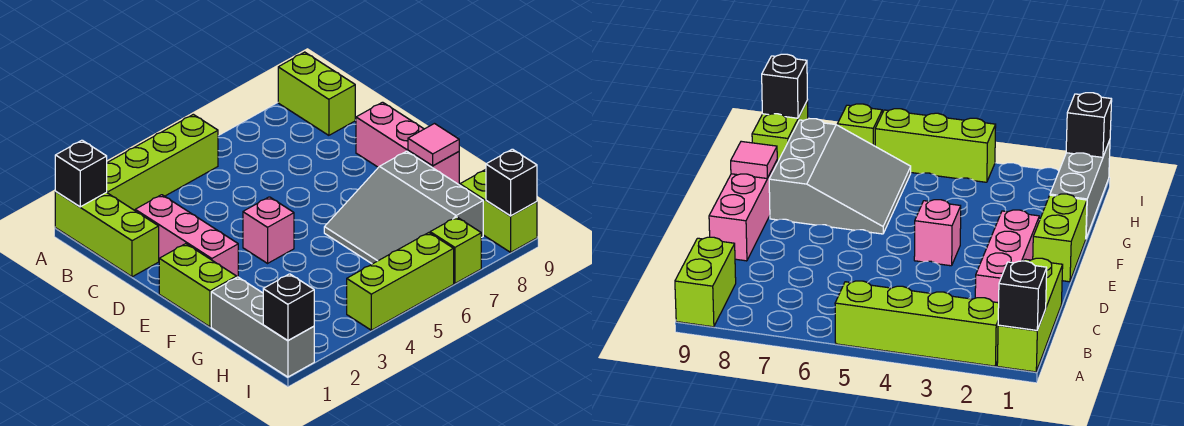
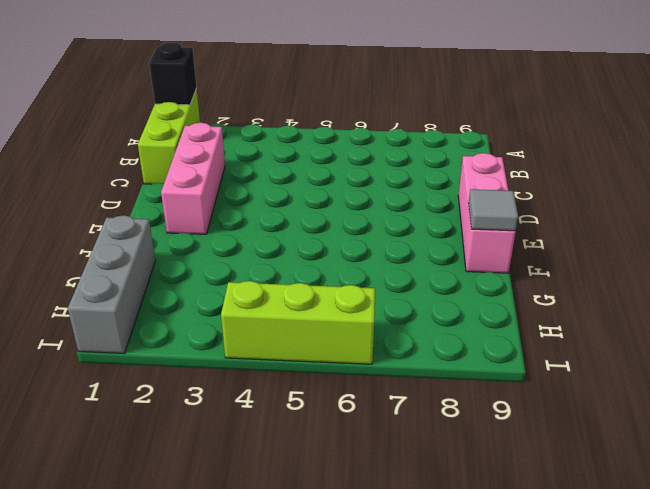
grey 1x1 tile [468,189,518,231] -> pink 1x1 tile [408,124,459,166]
none -> lime 1x4 brick [107,114,218,210]
none -> lime 1x2 brick [278,52,355,135]
none -> lime 1x2 brick [159,244,237,327]

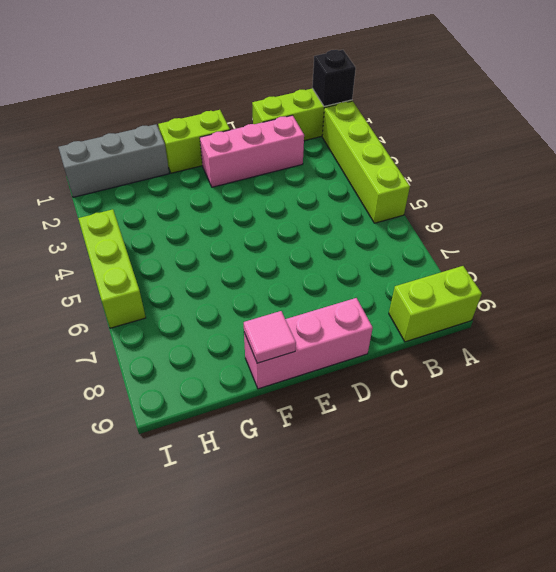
none -> pink 1x1 brick [243,197,294,263]
none -> grey 3x3 slope [324,151,483,264]
none -> lime 1x2 brick [460,169,537,252]

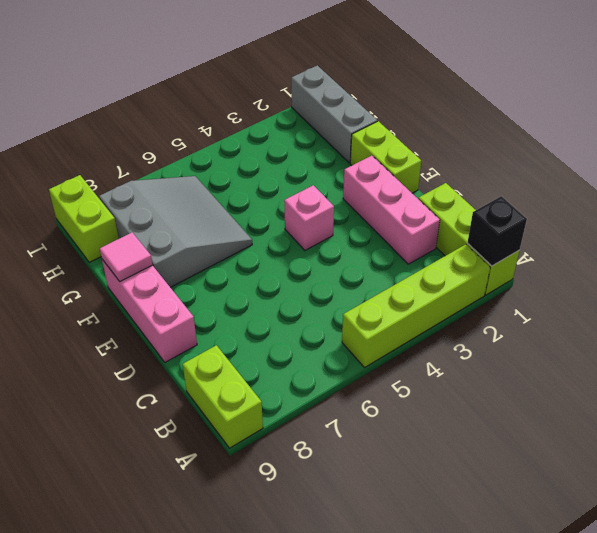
none -> lime 1x3 brick [347,233,454,330]
none -> lime 1x1 brick [430,217,481,283]
none -> black 1x1 brick [263,274,314,341]

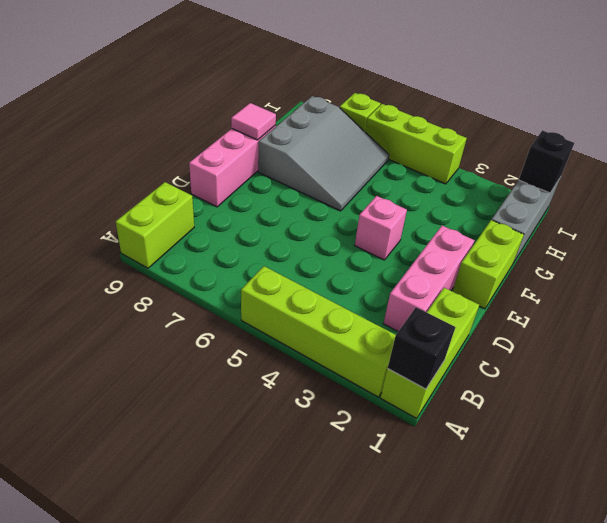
none -> lime 1x2 brick [460,169,537,252]
none -> black 1x1 brick [486,149,537,216]

